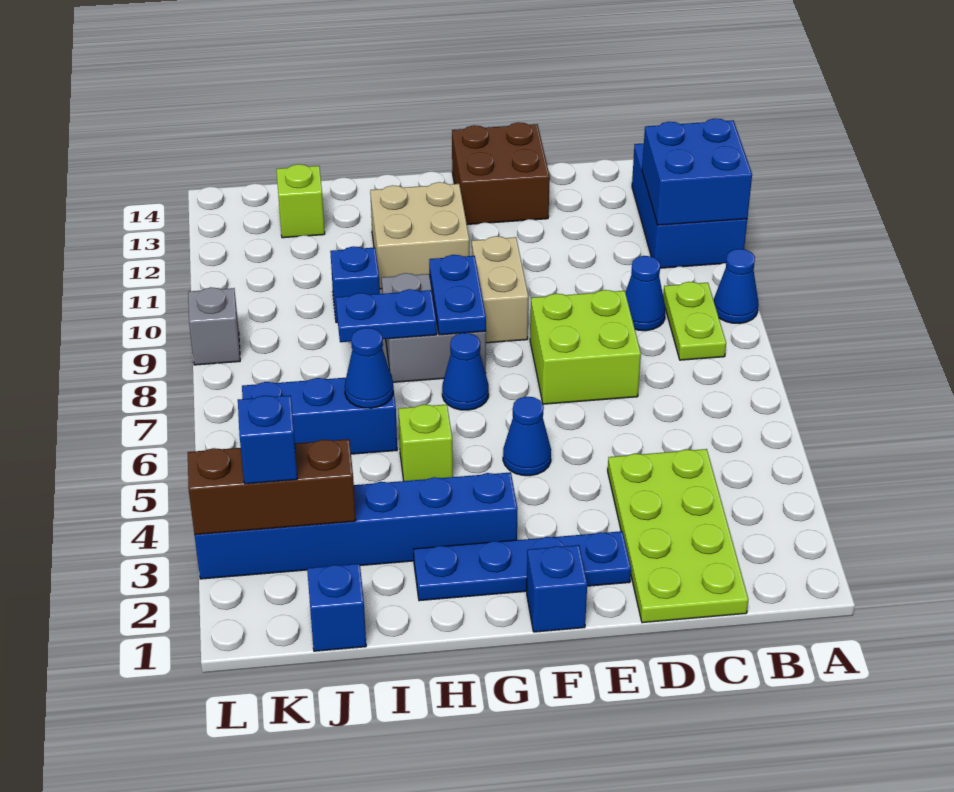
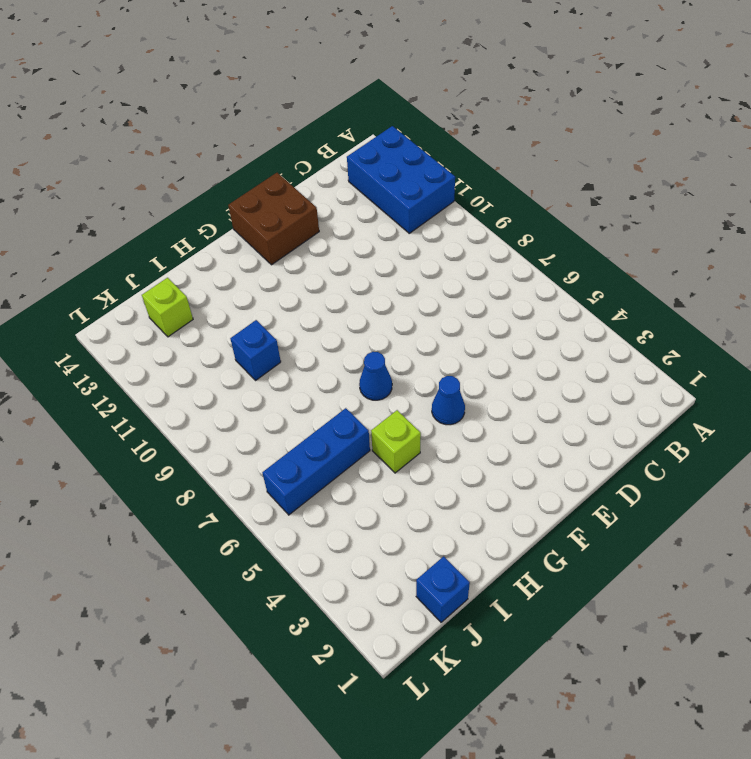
none -> blue 1x1 cone [714,249,759,324]
none -> lime 1x2 plate [663,282,726,360]
none -> lime 2x4 plate [608,449,748,623]

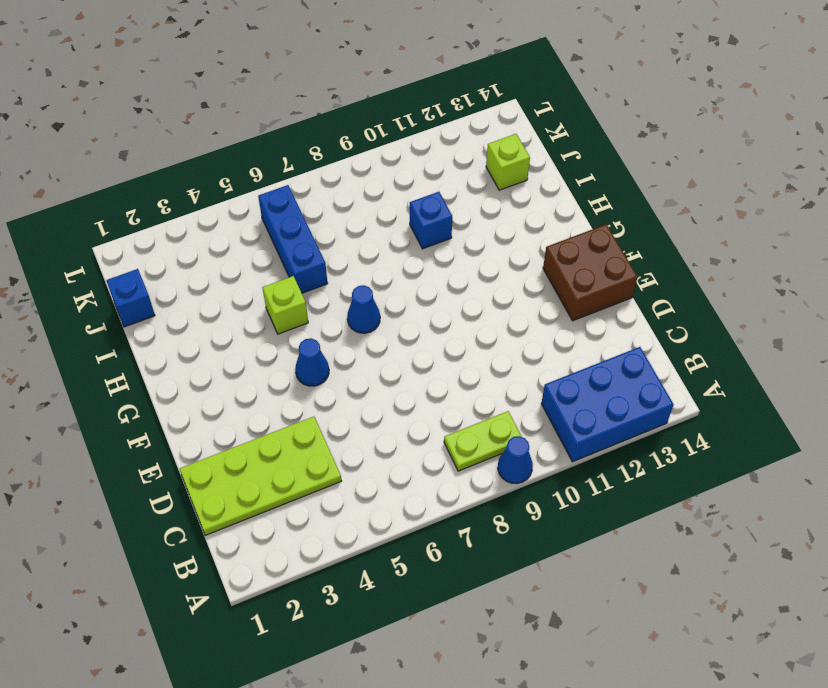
none -> blue 1x1 cone [625,256,665,331]
none -> lime 2x2 brick [530,290,641,404]
none -> blue 1x4 plate [414,531,631,601]

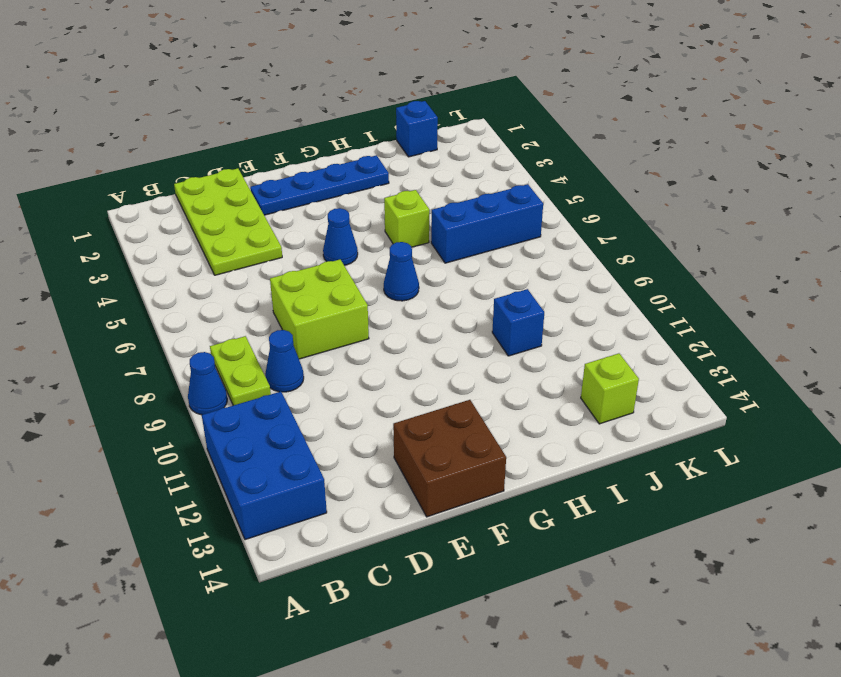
none -> blue 1x1 brick [527,545,587,632]
none -> tan 1x2 brick [472,236,528,343]
none -> blue 1x6 brick [195,472,518,579]

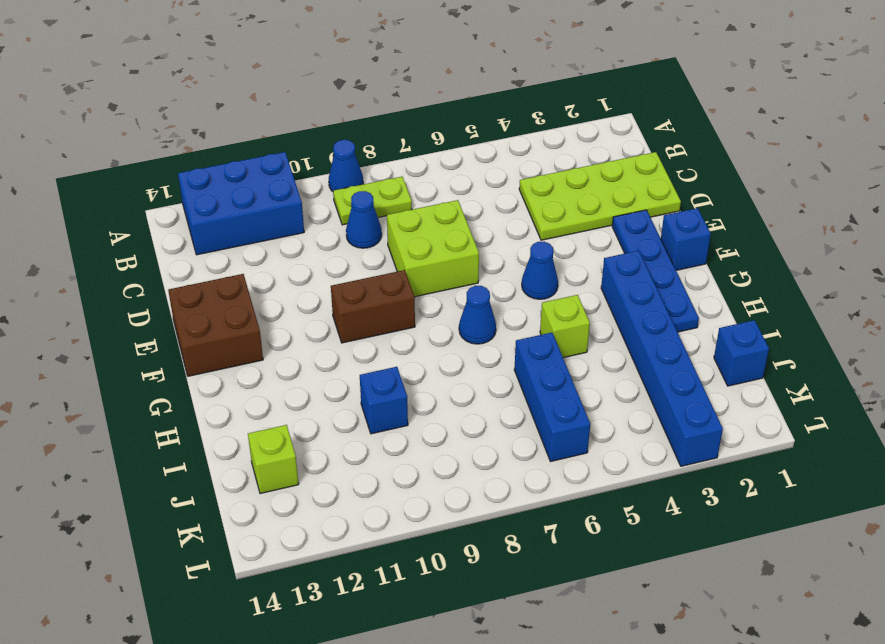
brown 1x2 brick [331,270,415,343] -> tan 1x2 brick [472,236,528,343]
none -> grey 2x2 brick [382,273,486,382]
none -> tan 2x2 brick [370,182,469,289]
none -> grey 1x1 brick [188,287,240,365]

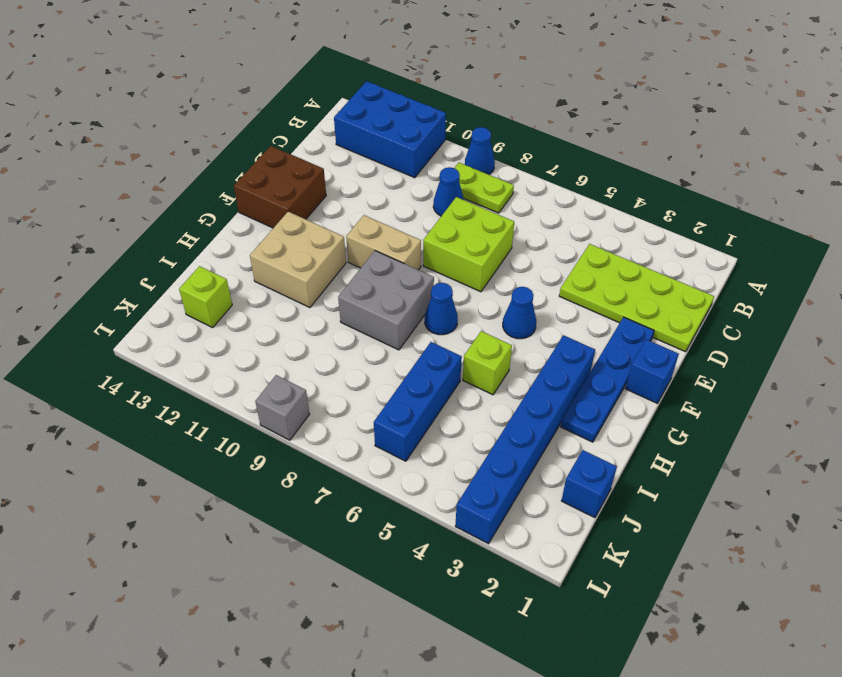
none -> blue 1x1 brick [330,246,380,323]
none -> blue 2x2 brick [642,119,752,225]
none -> blue 1x2 plate [429,255,486,335]

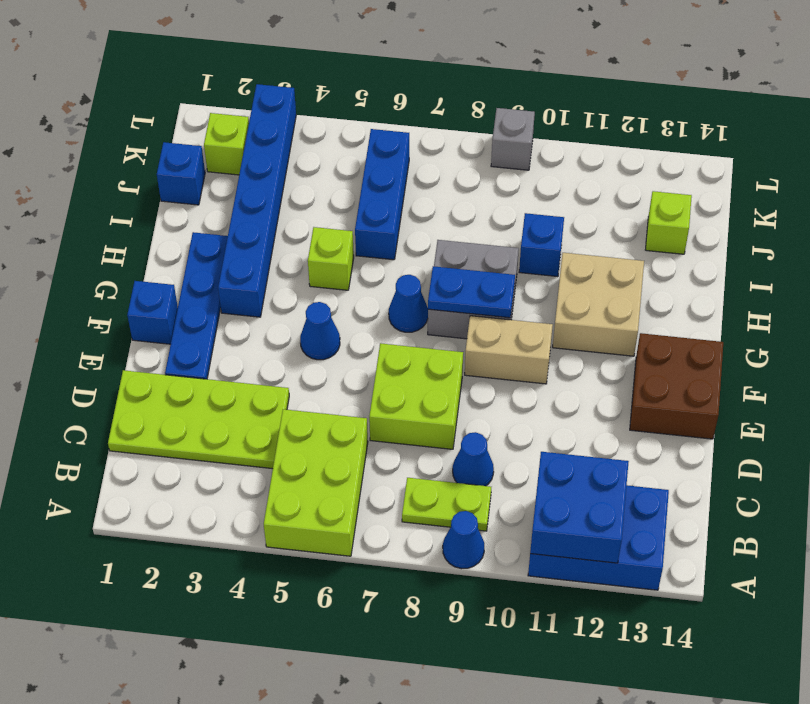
lime 2x3 brick [264,409,368,556] -> none
lime 1x1 brick [204,113,249,175] -> none
none -> blue 1x2 plate [336,289,437,342]
none -> blue 1x1 cone [345,328,394,408]
none -> brown 1x3 brick [188,439,356,535]

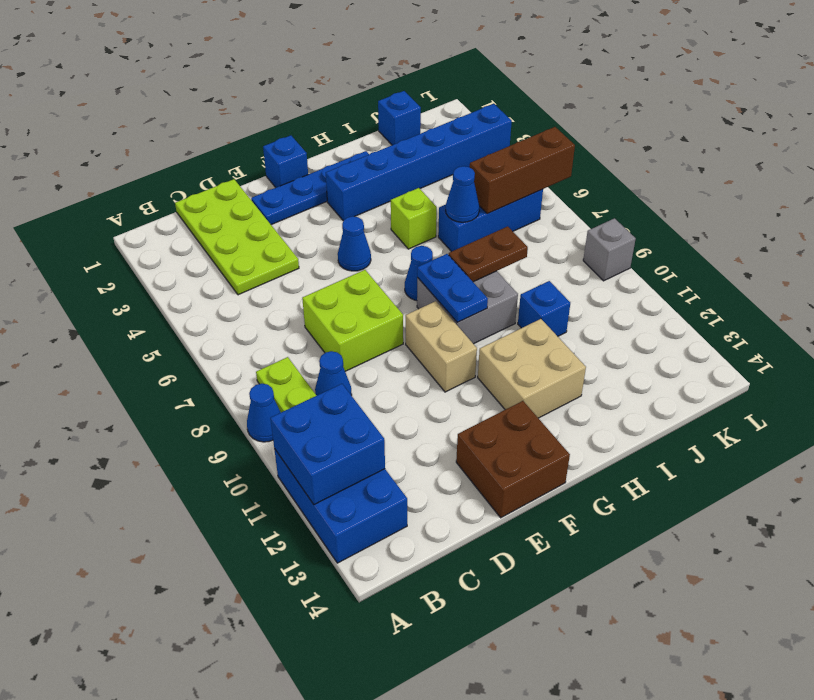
brown 1x2 plate [449,226,528,282] -> blue 1x2 plate [336,289,437,342]
brown 1x3 brick [470,127,575,214] -> brown 1x3 brick moved to [188,439,356,535]
none -> lime 1x1 brick [276,164,325,238]
none -> blue 1x1 brick [238,395,297,484]

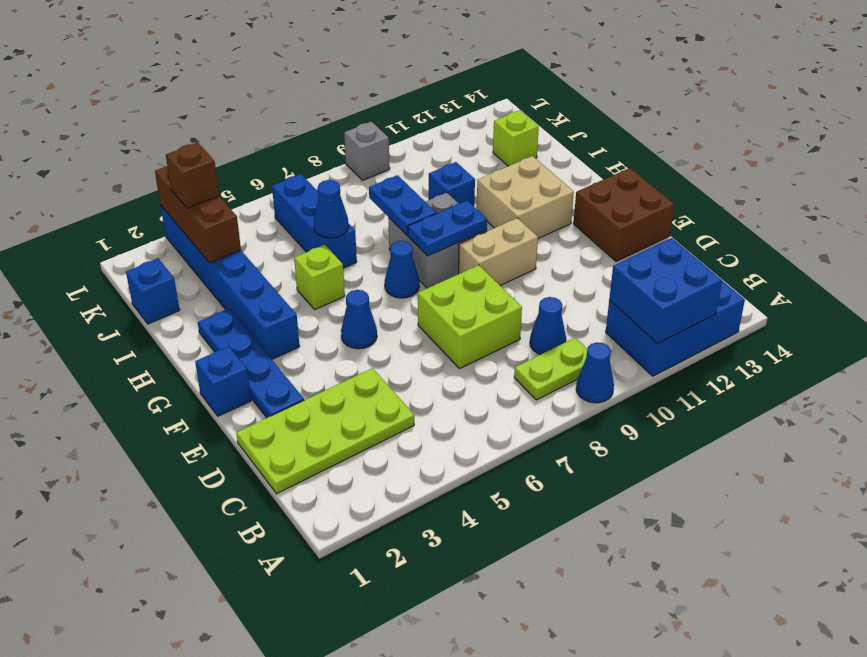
brown 1x1 brick [166,142,219,208] -> blue 1x1 brick [238,395,297,484]

